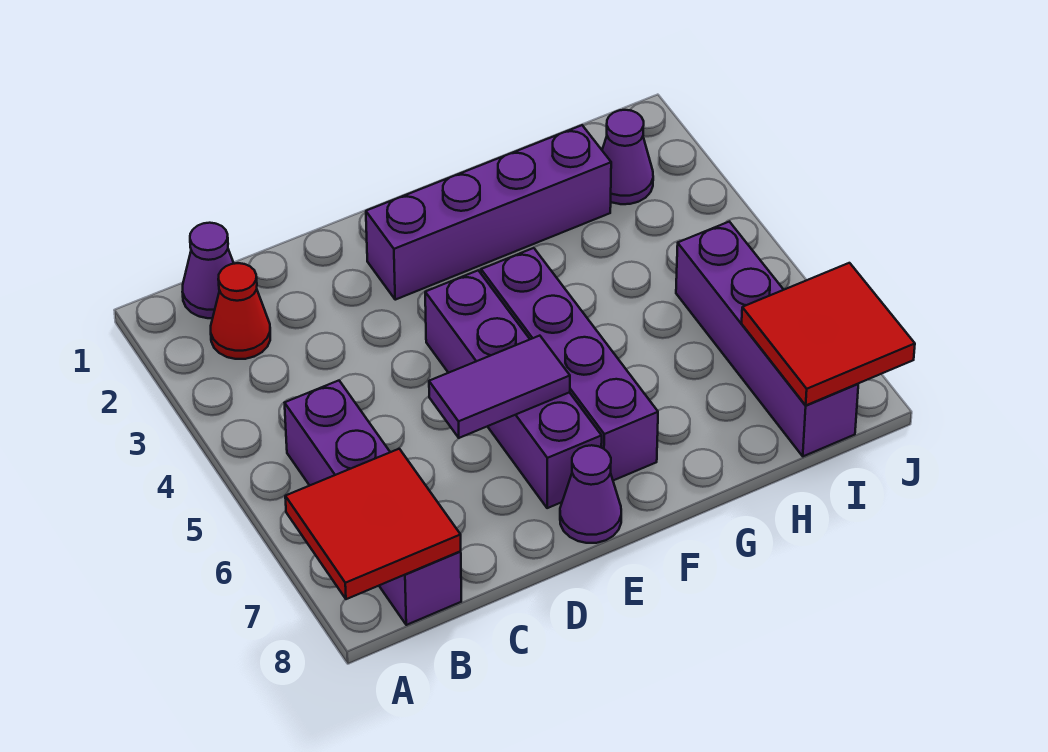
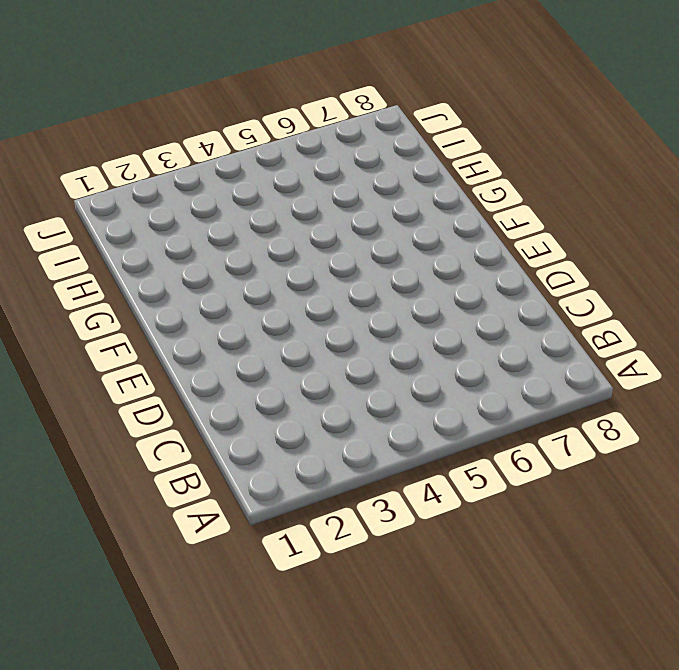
none -> purple 1x1 cone [182,223,234,318]
none -> red 1x1 cone [211,263,270,359]
none -> purple 1x4 brick [285,381,461,625]

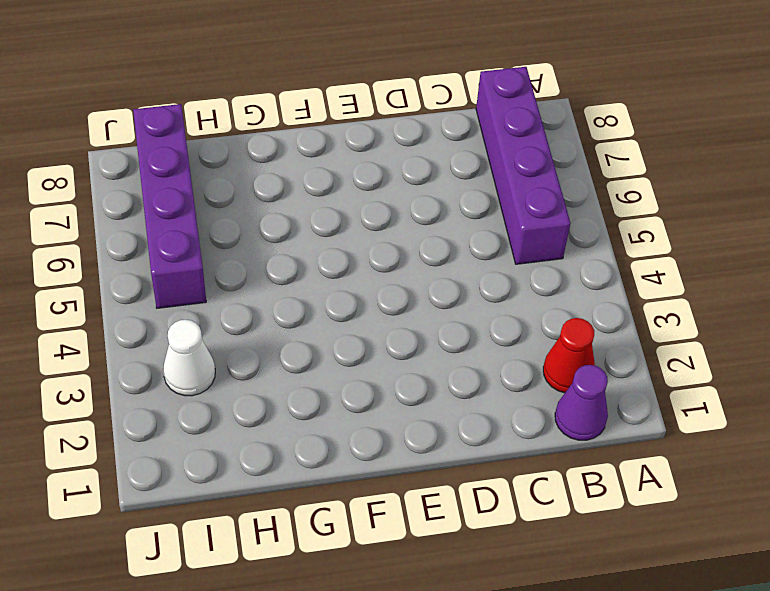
white 1x1 cone [163,320,215,396] -> none
none -> purple 1x4 brick [366,125,611,300]
none -> purple 1x4 brick [425,270,602,508]
none -> purple 1x1 cone [560,445,621,543]

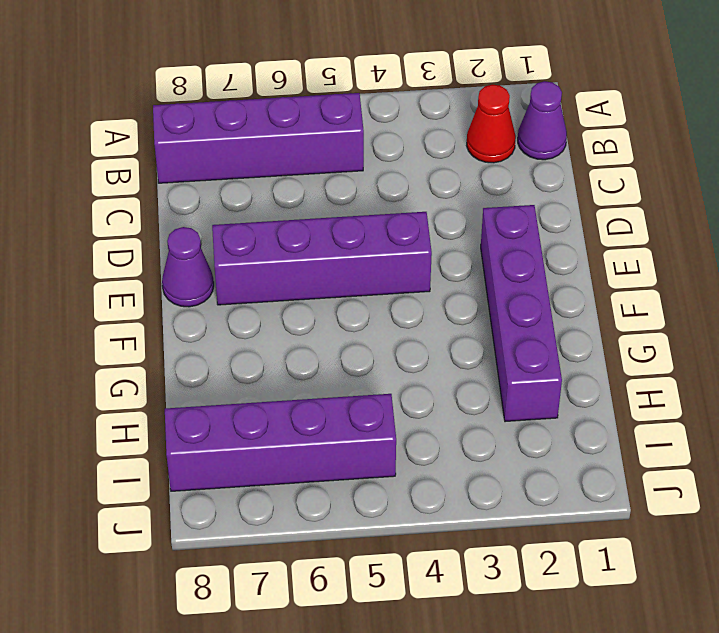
none -> purple 1x4 brick [481,248,658,480]
none -> purple 1x1 cone [602,110,653,204]
none -> red 2x2 tile [285,449,461,599]

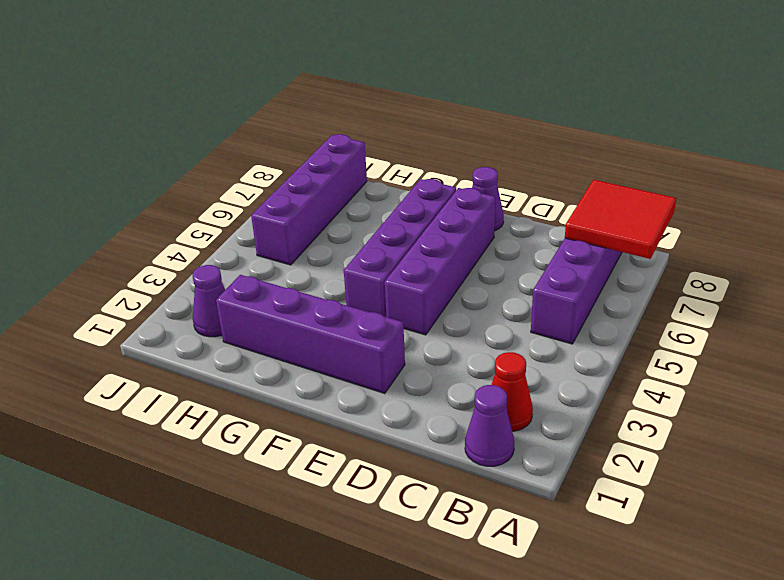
none -> purple 1x2 tile [429,336,570,438]
none -> red 2x2 tile [742,263,915,405]

